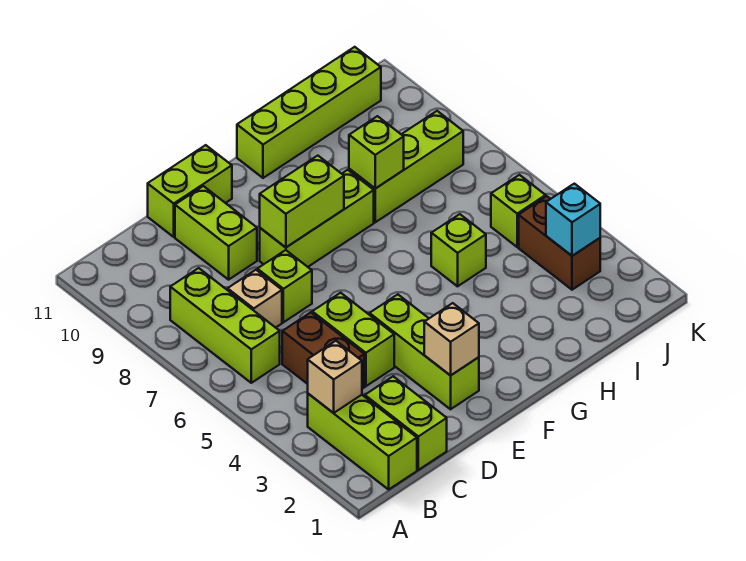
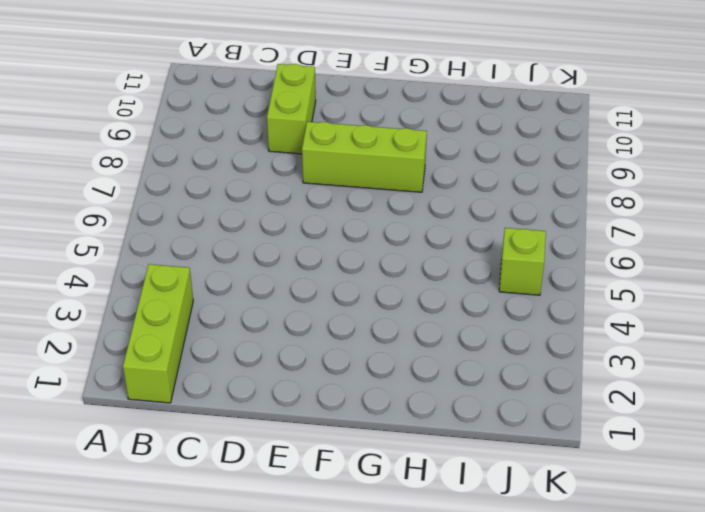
none -> lime 1x3 brick [170,268,280,383]
none -> lime 1x2 brick [365,376,447,470]
none -> brown 1x2 brick [282,312,364,389]

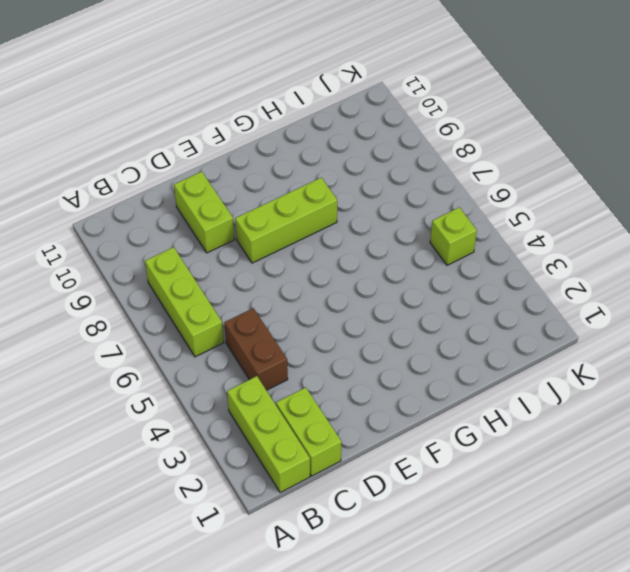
none -> tan 1x1 brick [228,270,282,328]
none -> lime 1x2 brick [312,293,394,386]
none -> lime 1x1 brick [257,250,312,322]

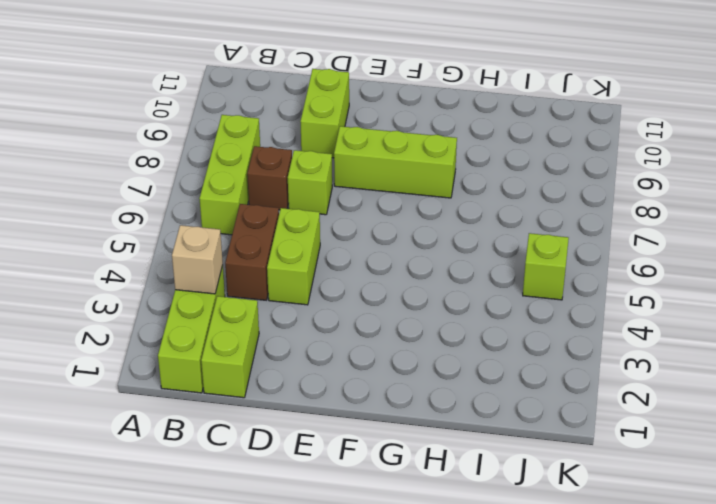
brown 1x1 brick [247,146,292,210] -> tan 1x1 brick [228,270,282,328]
none -> lime 1x2 brick [148,145,232,237]
none -> lime 1x3 brick [370,295,479,409]
none -> lime 1x4 brick [237,47,381,178]

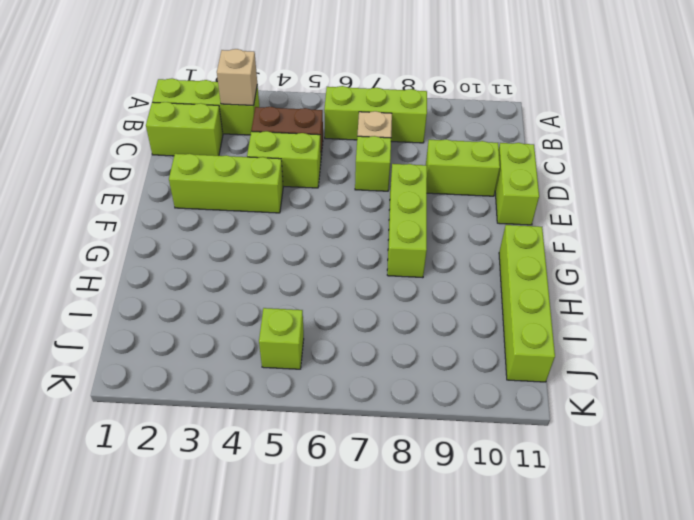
none -> lime 1x1 brick [431,214,486,286]
none -> lime 1x3 brick [349,111,463,222]
none -> brown 1x2 brick [519,196,600,290]

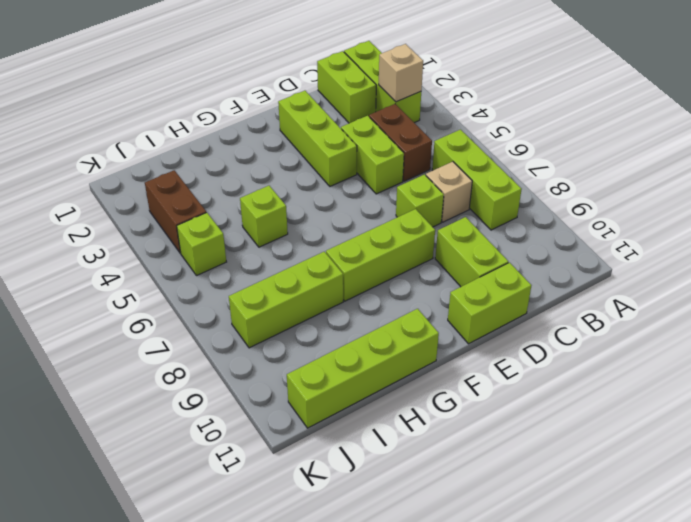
none -> tan 1x1 brick [424,303,479,376]
none -> lime 1x2 brick [260,156,344,247]
none -> lime 1x1 brick [349,116,404,189]

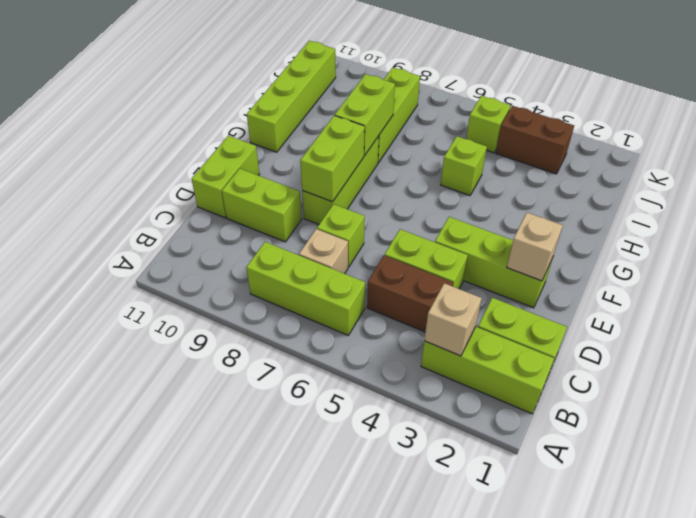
lime 1x2 brick [335,74,395,156] -> lime 1x1 brick [349,116,404,189]
none -> cyan 1x1 brick [546,184,600,256]

